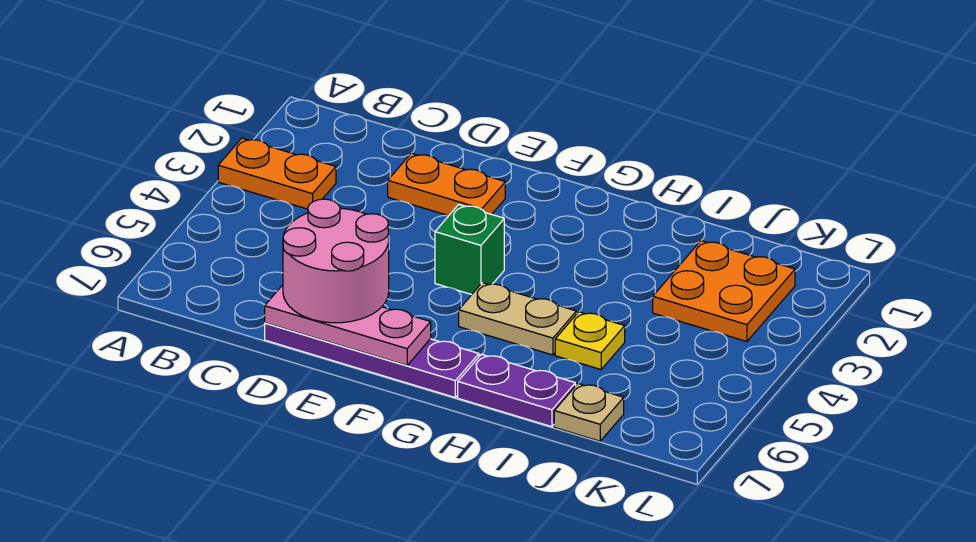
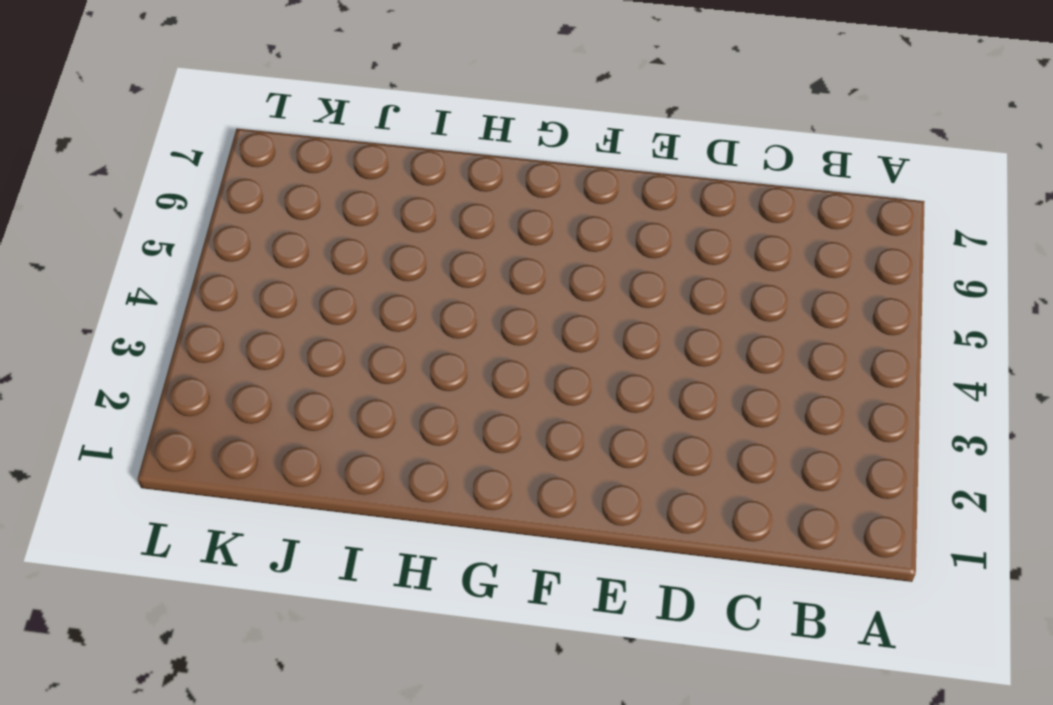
none -> orange 1x2 plate [218,138,336,209]
none -> orange 1x2 plate [388,153,505,216]

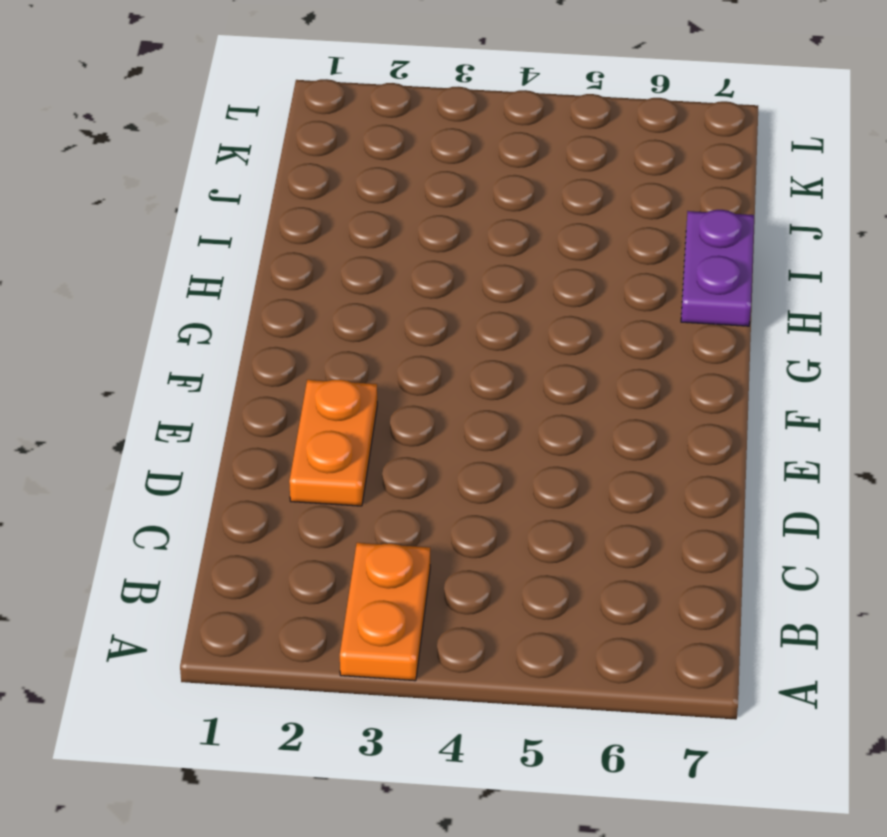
none -> purple 1x4 plate [265,323,479,397]
none -> green 1x1 brick [435,205,504,295]

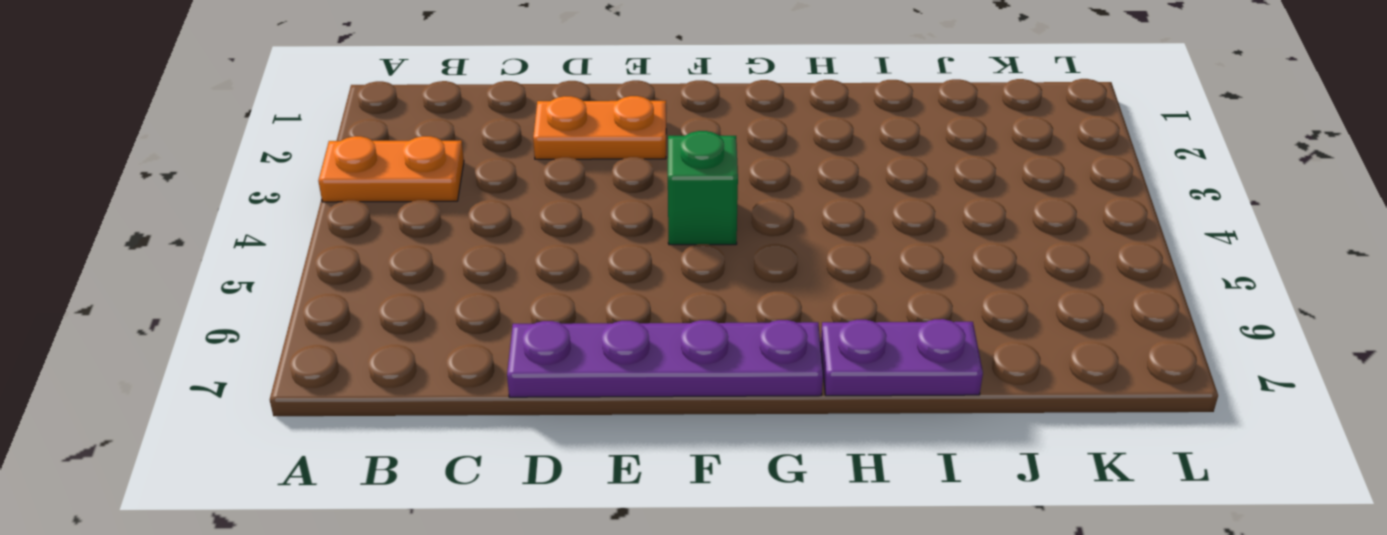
none -> tan 1x2 plate [459,283,576,355]
none -> yellow 1x1 plate [555,312,625,369]

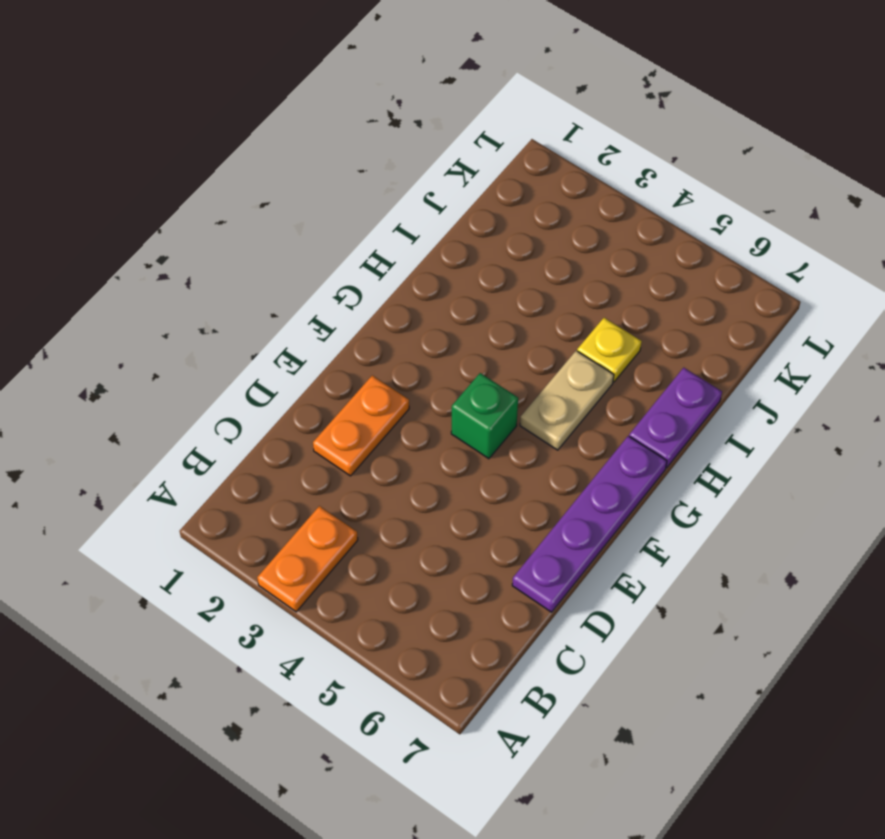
none -> orange 2x2 plate [653,241,795,341]
none -> tan 1x1 plate [554,383,624,441]

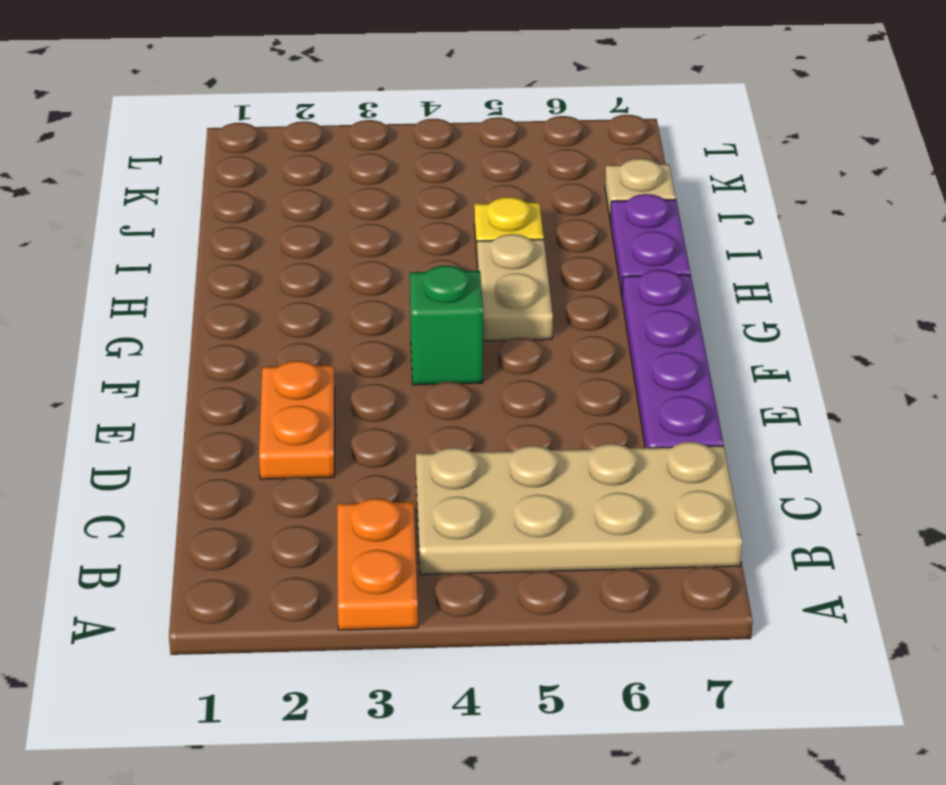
tan 2x4 plate [416,442,742,575] -> none
none -> orange 2x2 plate [653,241,795,341]
none -> pink 1x3 plate [265,285,431,365]

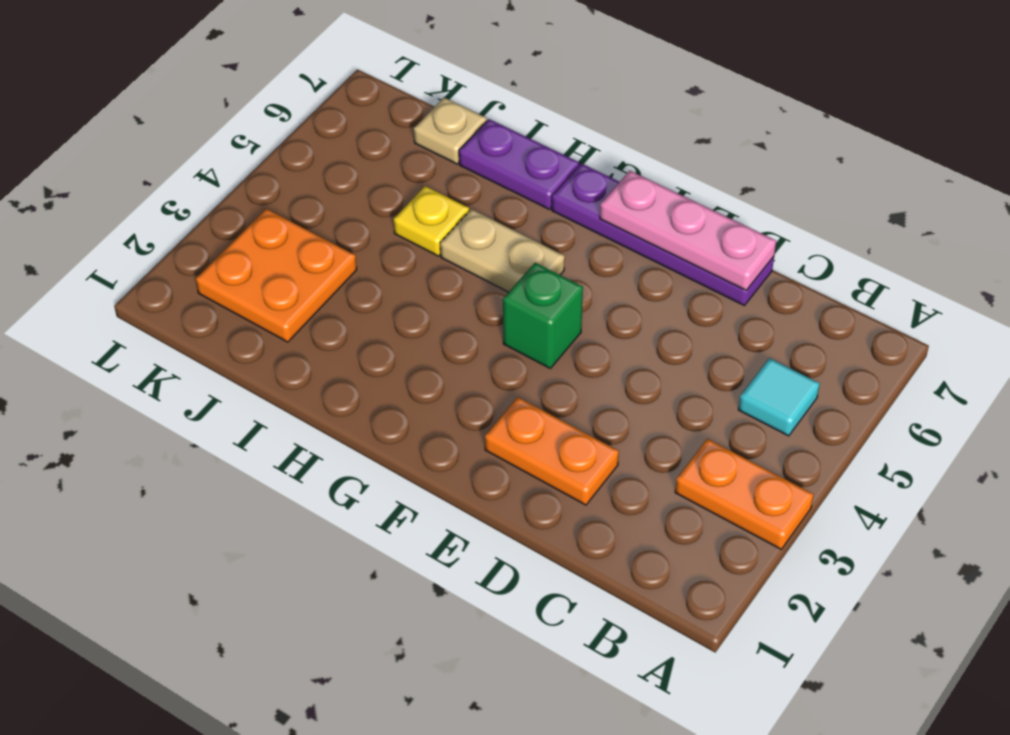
cyan 1x1 tile [738,358,820,436] -> none
none -> pink 2x2 round brick [283,199,389,323]

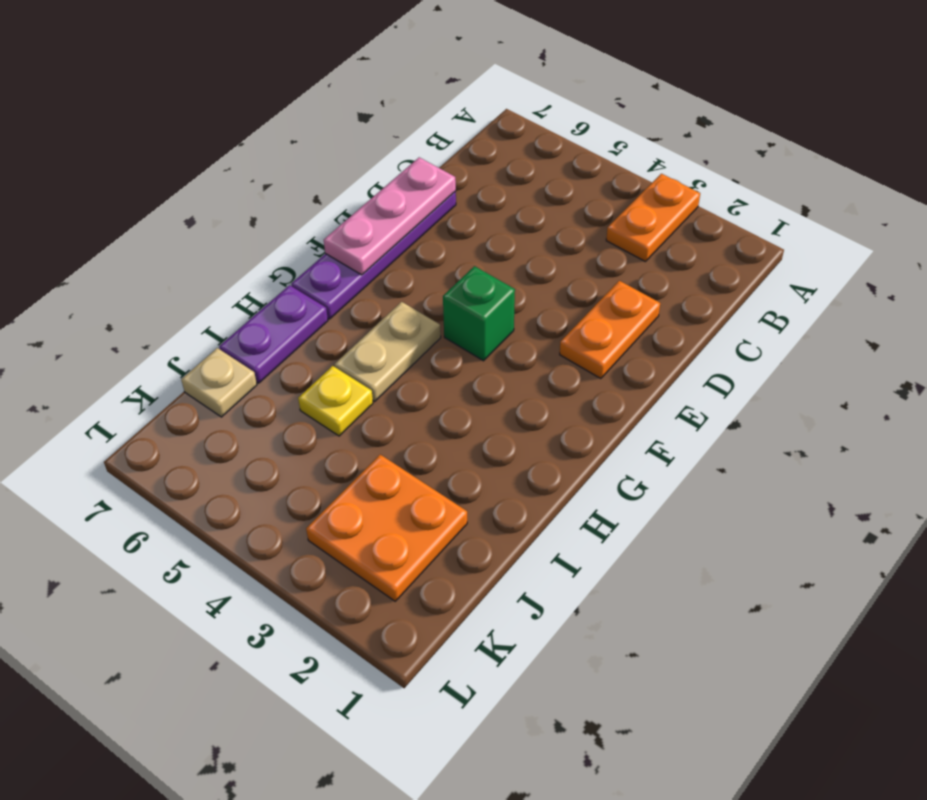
none -> pink 2x2 round brick [283,199,389,323]

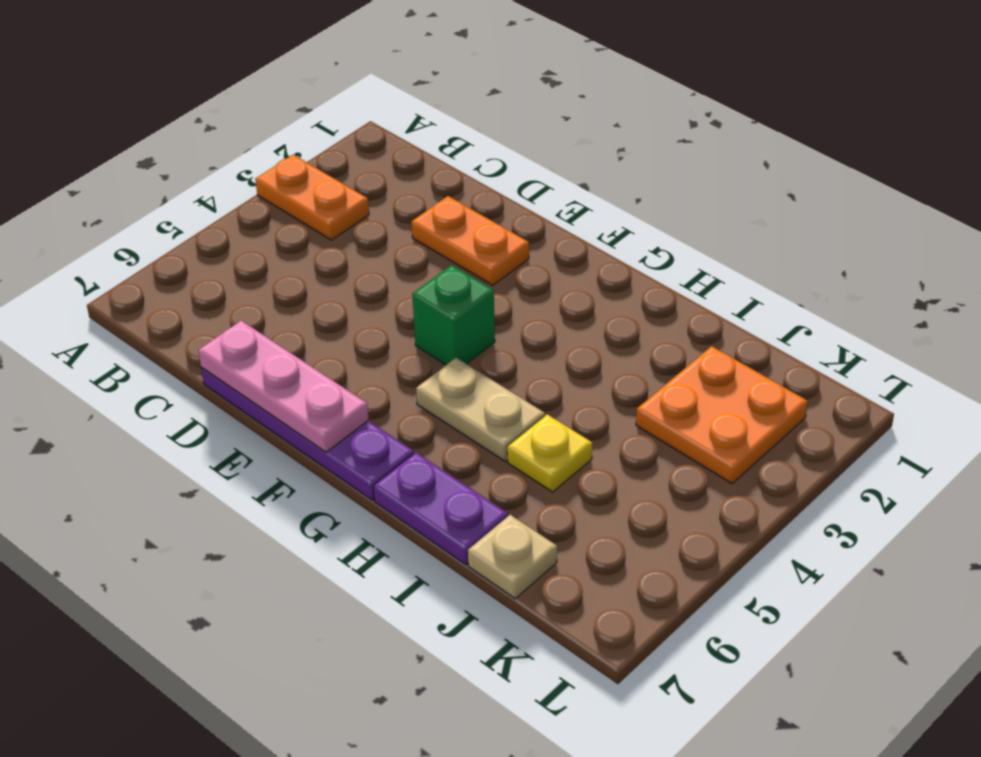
none -> pink 2x2 round brick [283,199,389,323]

